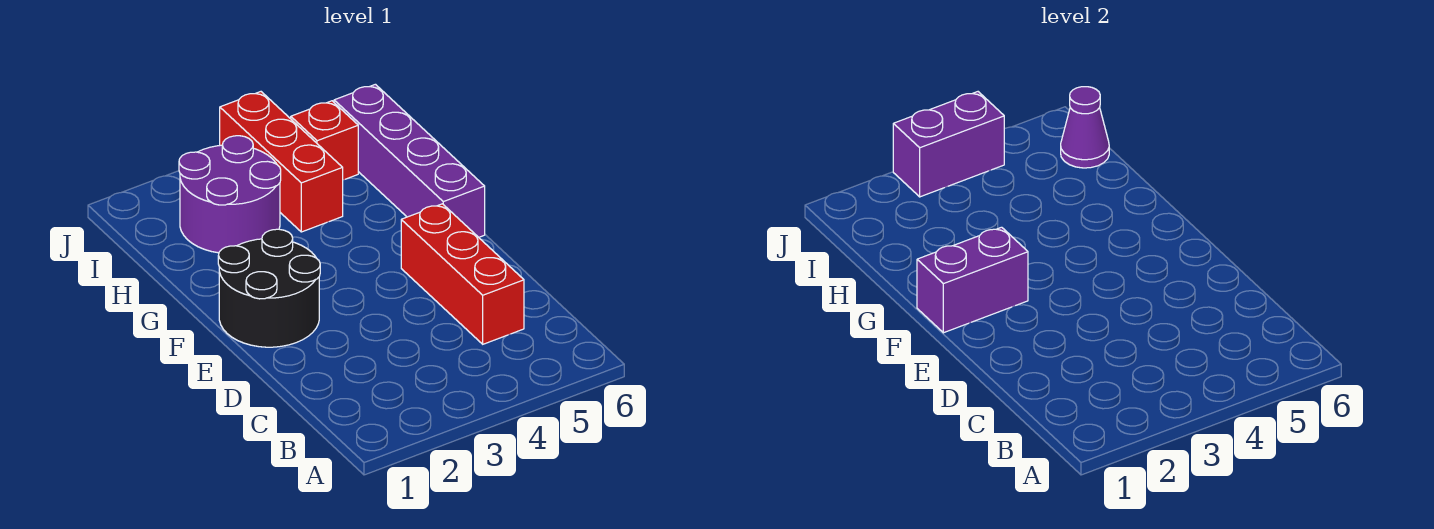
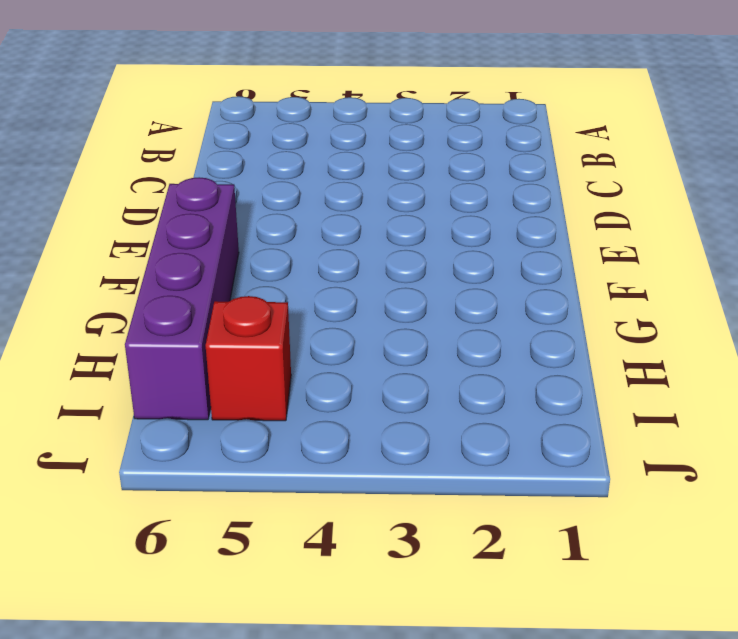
none -> red 1x3 brick [401,204,524,344]
none -> black 2x2 round brick [218,229,320,347]

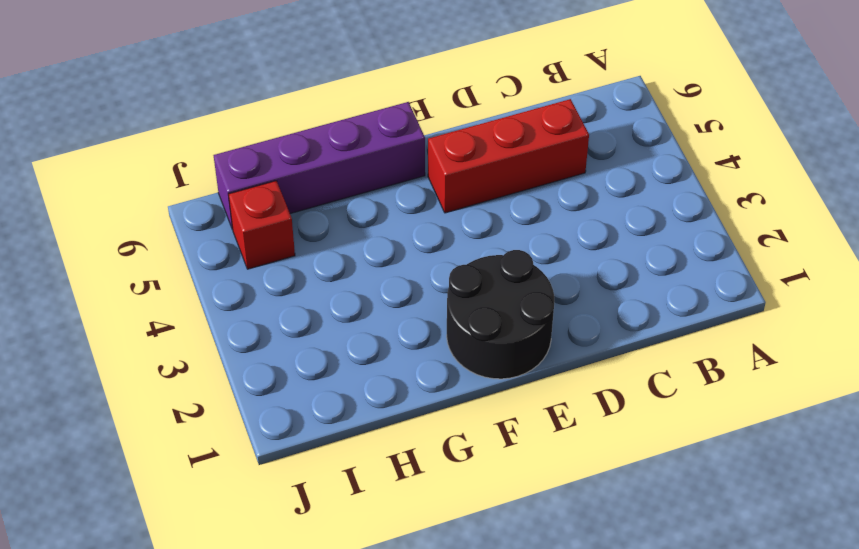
none -> purple 2x2 round brick [179,136,281,253]
none -> red 1x3 brick [220,92,343,232]

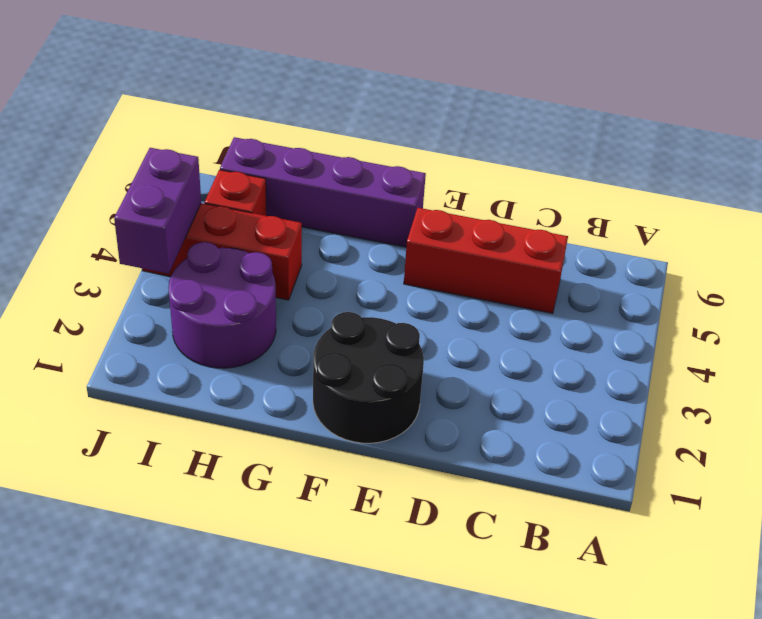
none -> purple 1x2 brick [917,227,1028,333]
none -> purple 1x1 cone [1061,87,1109,168]

